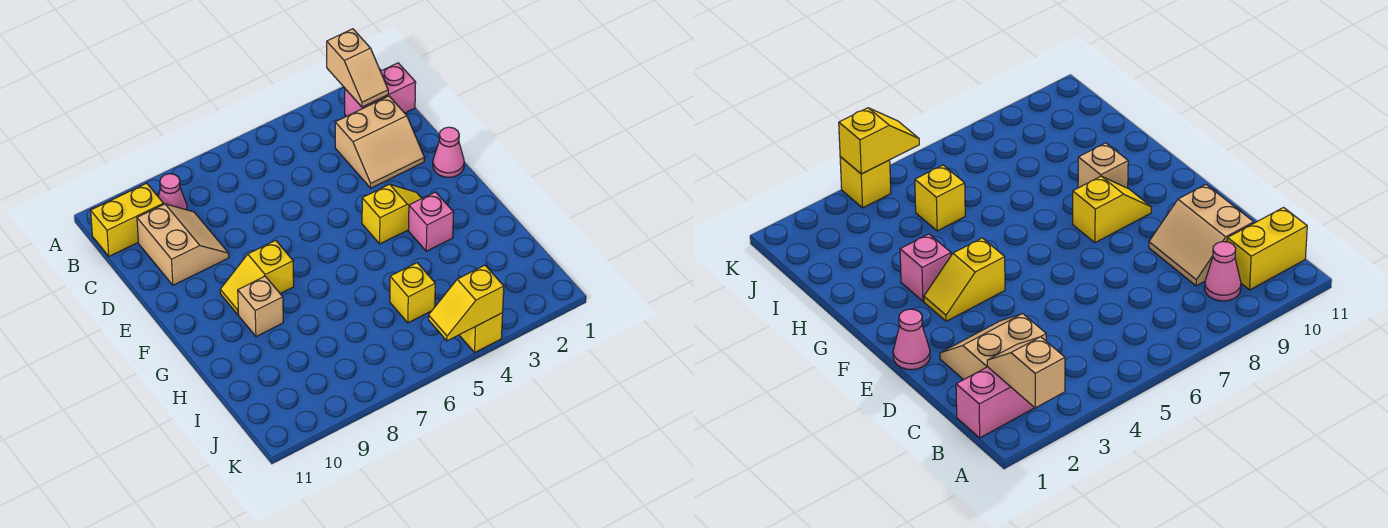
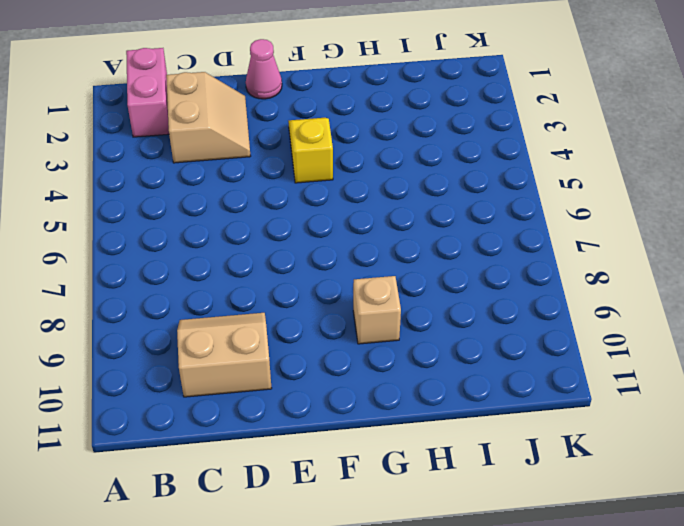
none -> pink 1x1 cone [158,174,187,210]
none -> yellow 1x2 brick [91,183,164,256]
none -> yellow 1x2 slope [220,240,294,314]

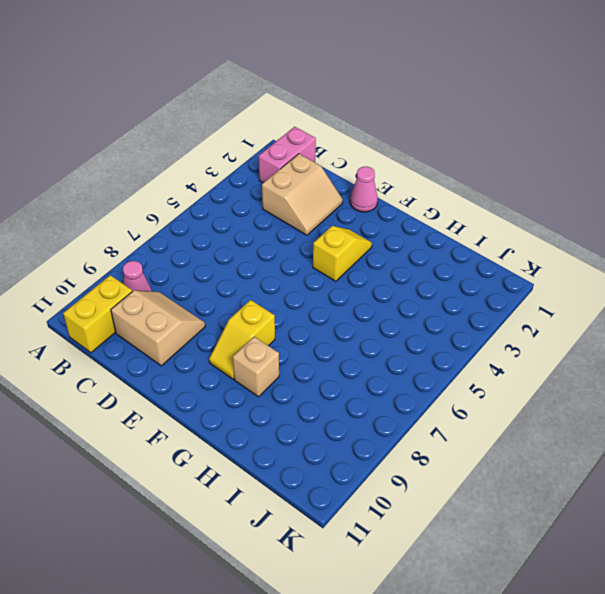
none -> pink 1x1 brick [409,192,454,251]
none -> yellow 1x1 brick [390,263,435,323]
none -> yellow 1x1 brick [459,313,503,352]

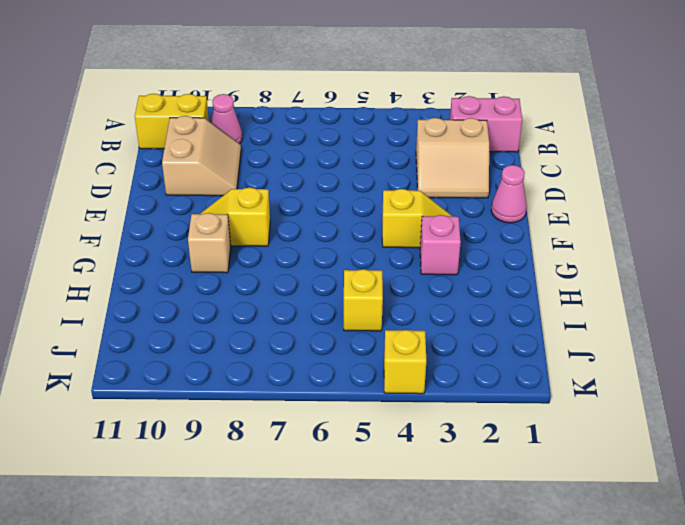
none -> tan 1x2 slope [327,29,388,107]
none -> yellow 1x2 slope [428,265,504,341]

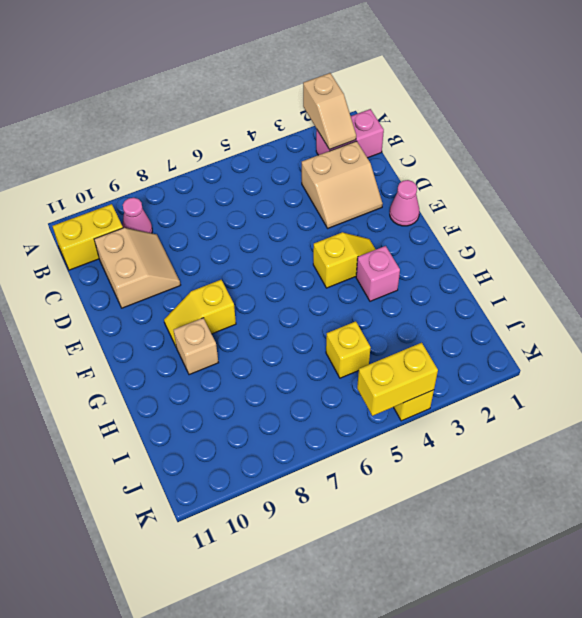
yellow 1x2 brick [357,343,438,416] -> yellow 1x2 slope [428,265,504,341]

